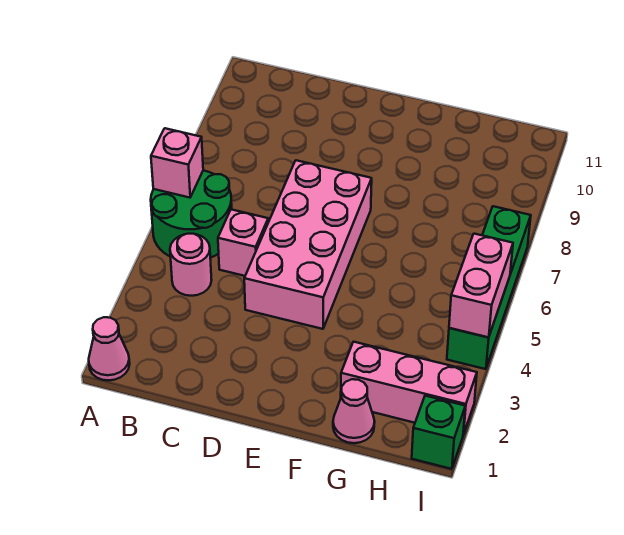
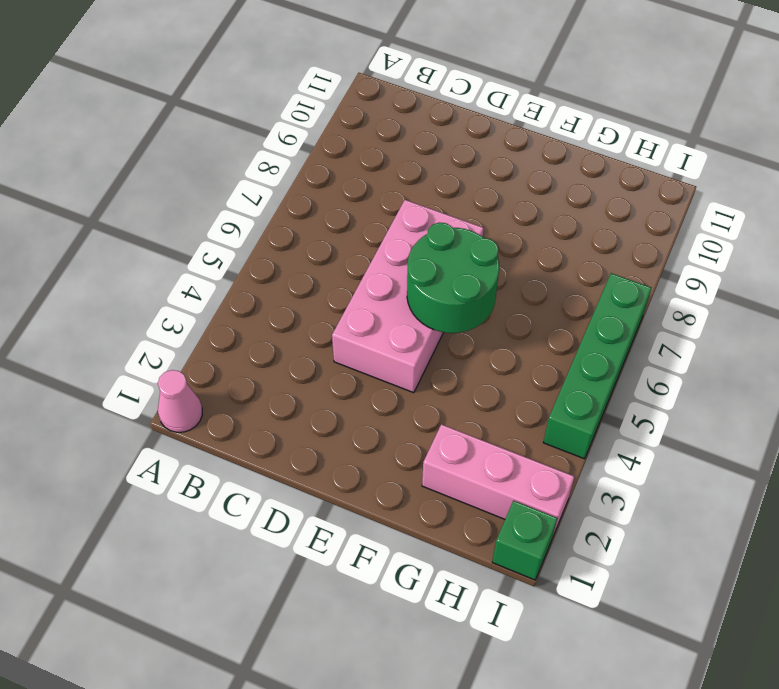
green 2x2 round brick [407,222,499,333] -> green 2x2 round brick moved to [151,170,232,258]
none -> pink 1x1 round brick [170,234,212,296]
none -> pink 1x1 brick [218,209,268,276]

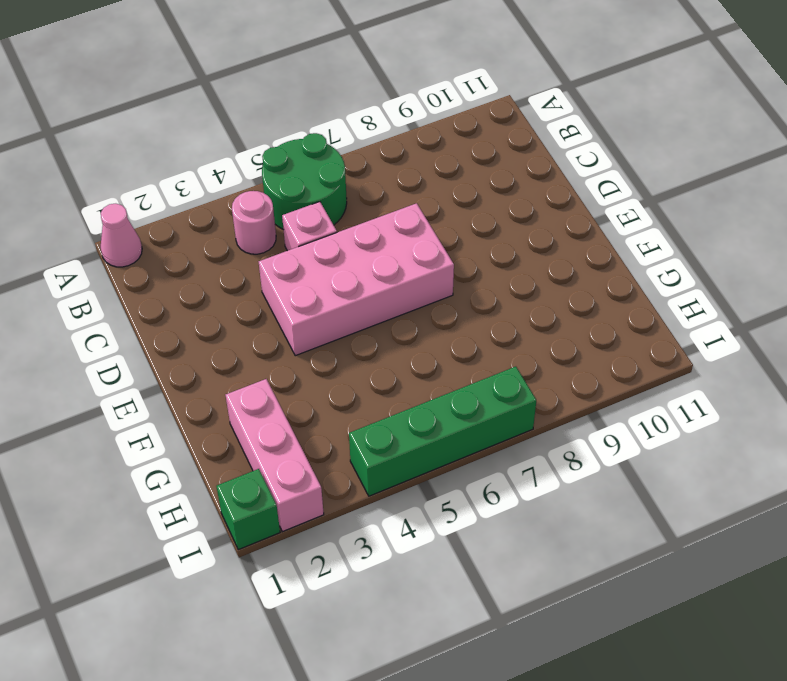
none -> pink 1x1 cone [333,379,375,443]
none -> pink 1x1 brick [151,128,203,198]

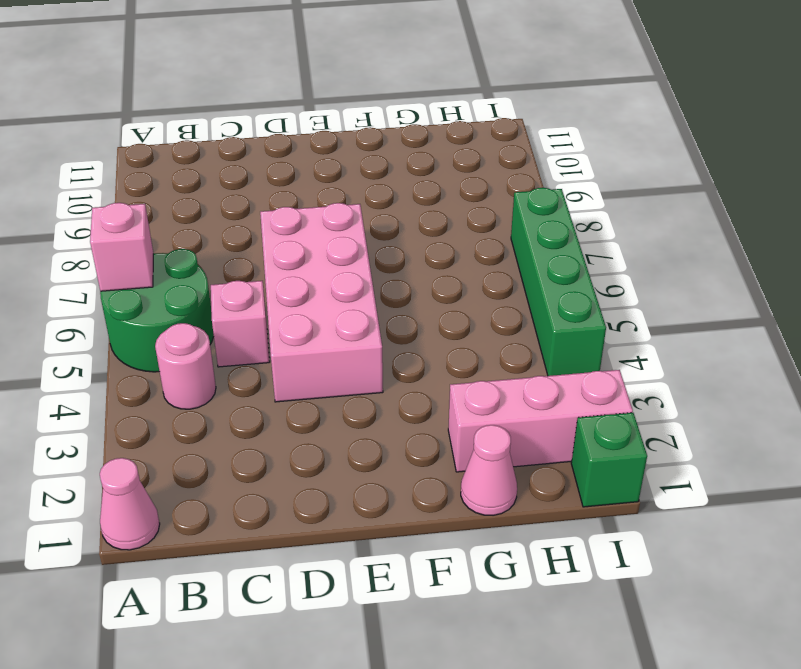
none -> pink 1x2 brick [449,234,513,337]

